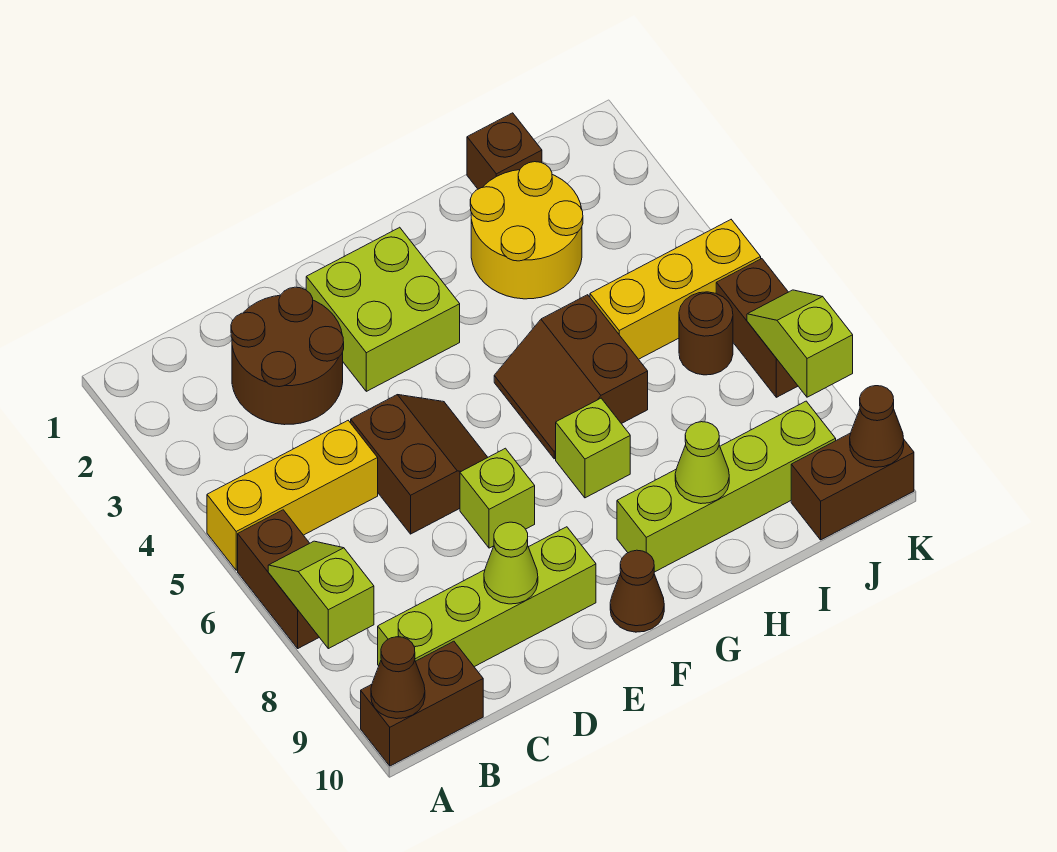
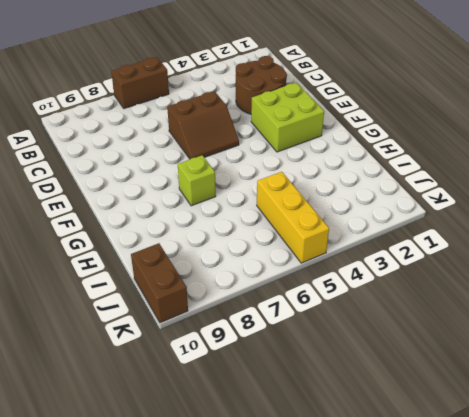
none -> yellow 1x3 brick [207,421,378,570]
none -> brown 1x2 brick [361,641,483,766]
none -> lime 1x4 brick [378,527,596,667]

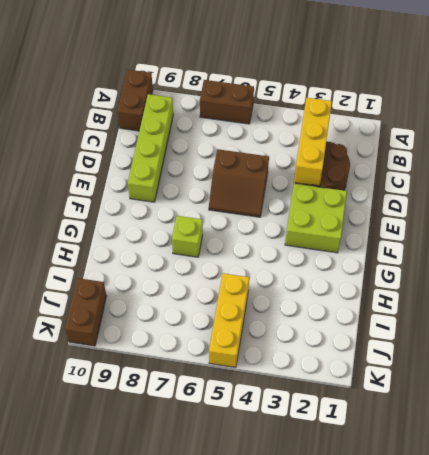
yellow 1x3 brick [294,98,332,186] -> yellow 1x3 brick moved to [207,421,378,570]
none -> lime 1x1 brick [460,448,535,548]
none -> brown 1x1 cone [610,550,664,632]
none -> brown 2x2 slope [494,295,648,459]

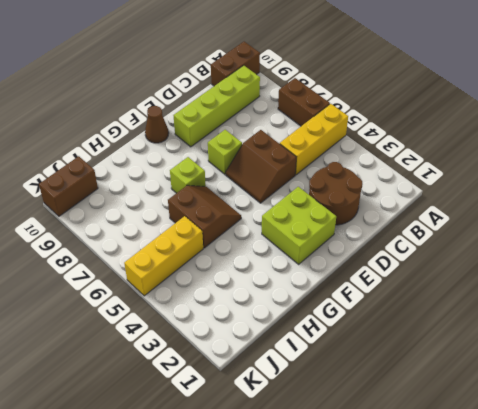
none -> lime 1x4 brick [617,401,836,572]
none -> yellow 2x2 round brick [470,162,583,299]
none -> brown 1x1 brick [467,113,542,189]

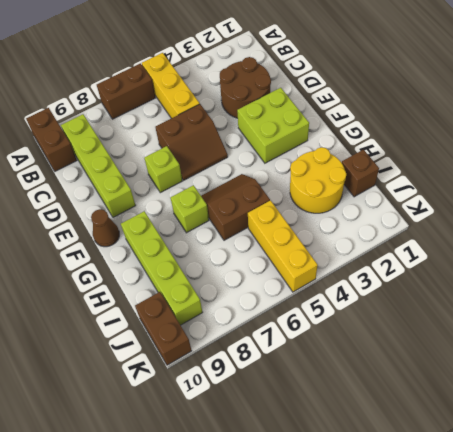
none -> brown 1x1 round brick [679,292,733,375]
none -> brown 1x2 brick [716,259,798,397]
none -> lime 1x2 slope [268,541,374,649]

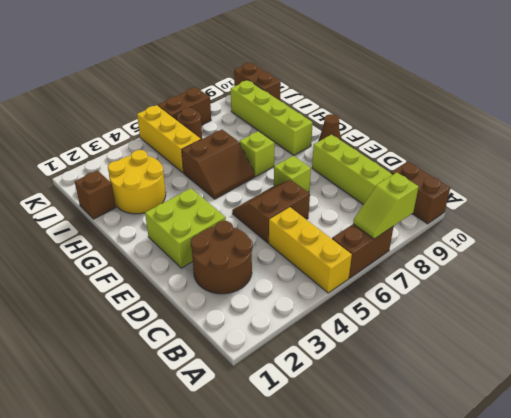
none -> brown 1x1 cone [371,637,425,719]
none -> lime 1x1 cone [484,522,538,604]
none -> lime 1x1 cone [675,422,729,504]

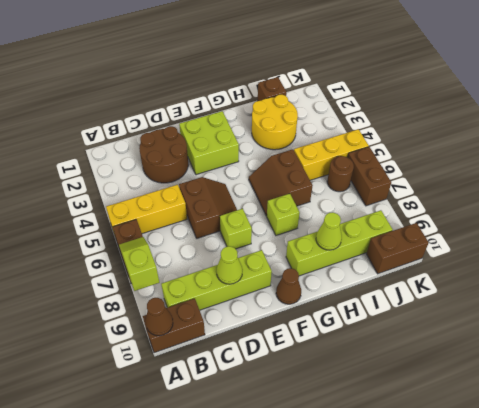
none -> lime 1x2 slope [747,290,853,397]
none -> brown 1x1 cone [850,386,904,467]

